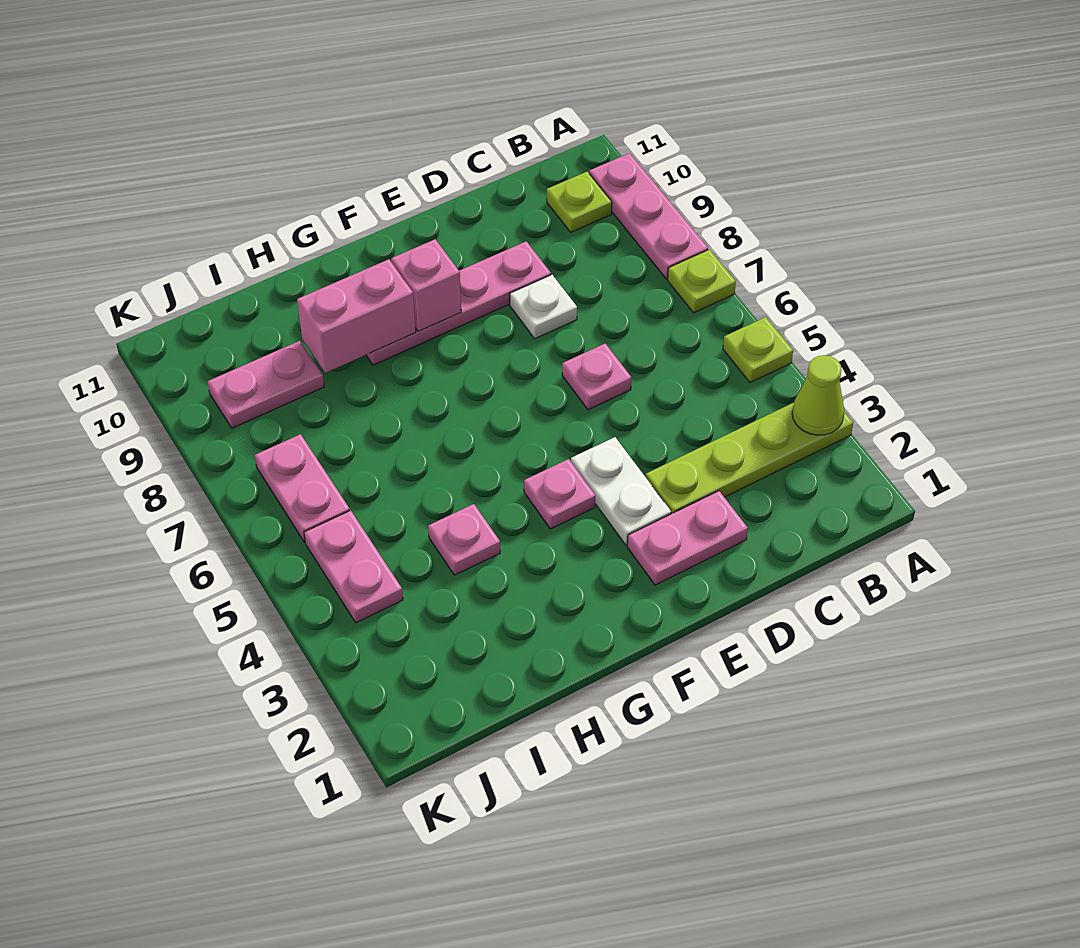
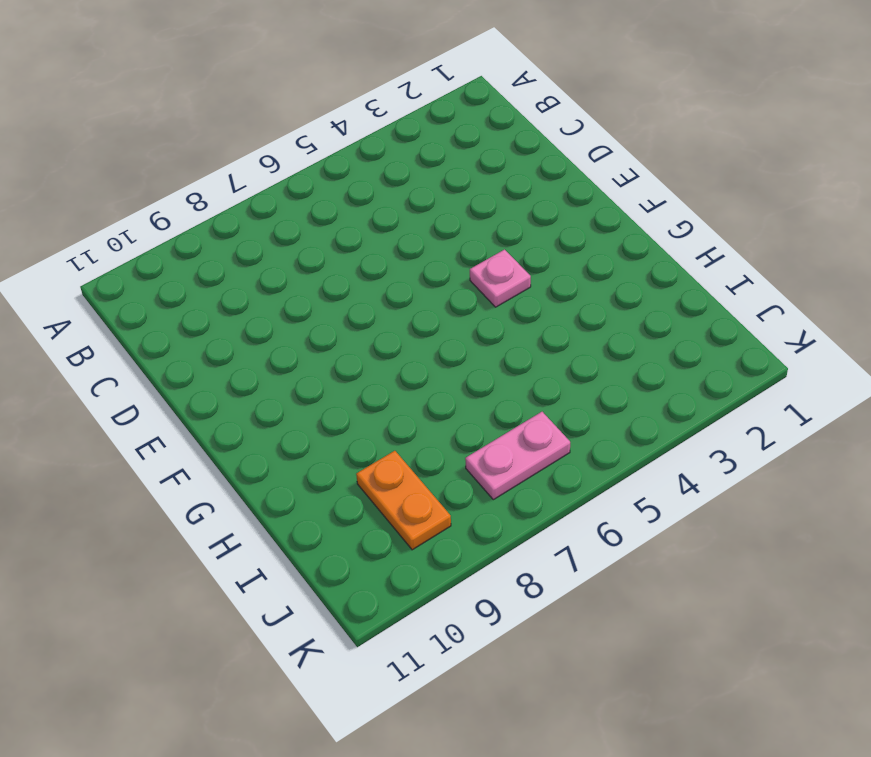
orange 1x2 plate [356,451,451,550] -> pink 1x2 plate [208,341,324,428]
none -> lime 1x4 plate [646,403,853,514]
none -> lime 1x1 plate [723,317,793,383]
none -> lime 1x1 plate [668,249,736,313]

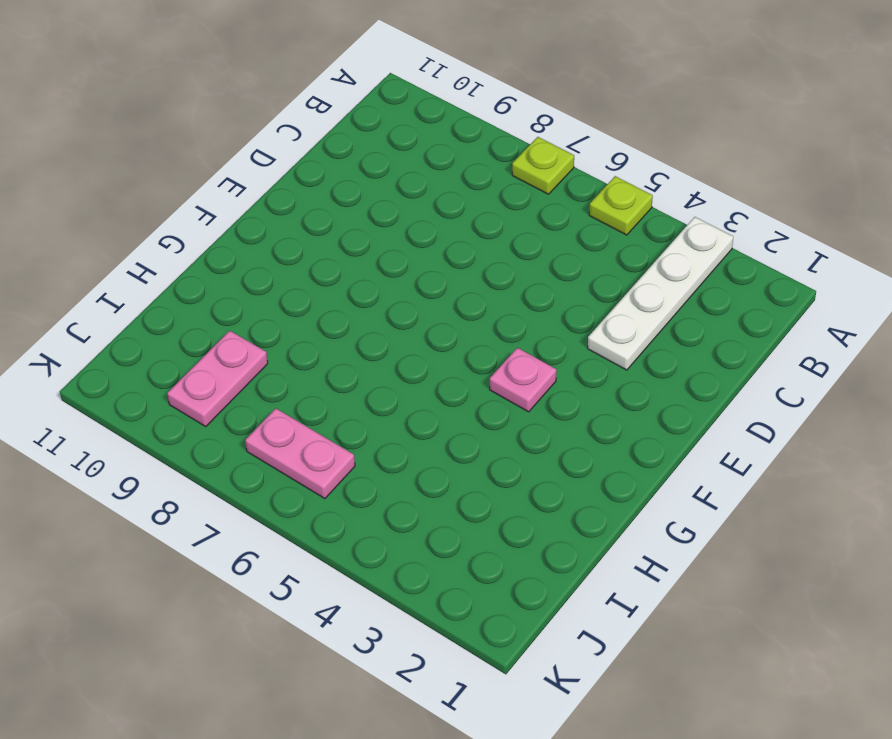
white 1x4 plate [588,217,733,370] -> lime 1x4 plate [646,403,853,514]
none -> pink 1x3 plate [589,153,708,279]
none -> lime 1x1 plate [547,172,612,232]
none -> pink 1x2 plate [627,491,748,585]

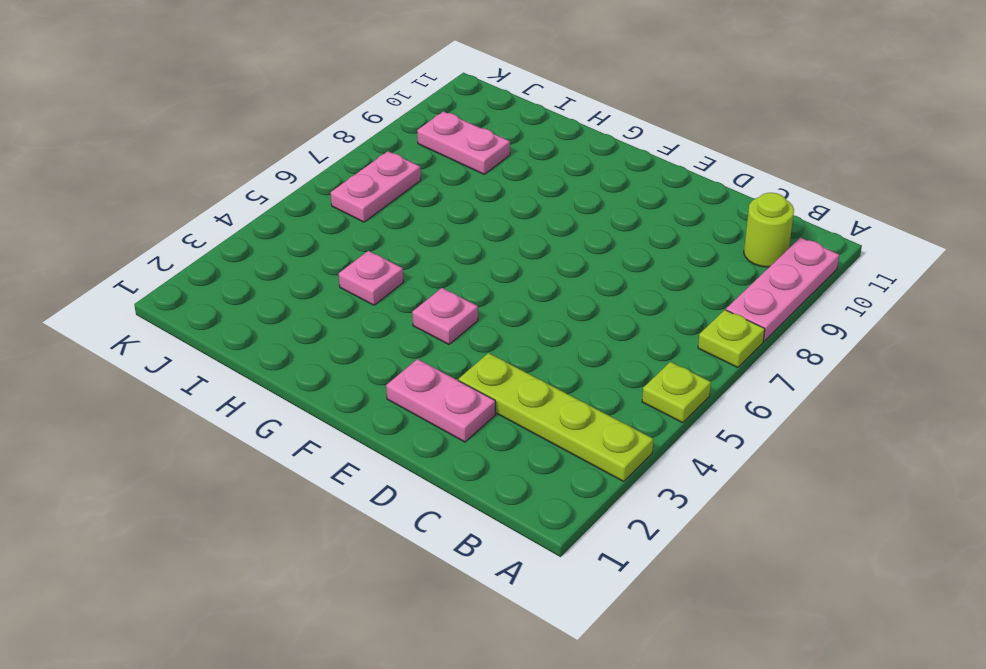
lime 1x1 round brick [744,193,794,267] -> lime 1x1 plate [547,172,612,232]
none -> pink 1x1 plate [562,344,631,410]
none -> white 1x1 plate [510,275,577,339]
none -> pink 1x4 plate [366,241,551,365]

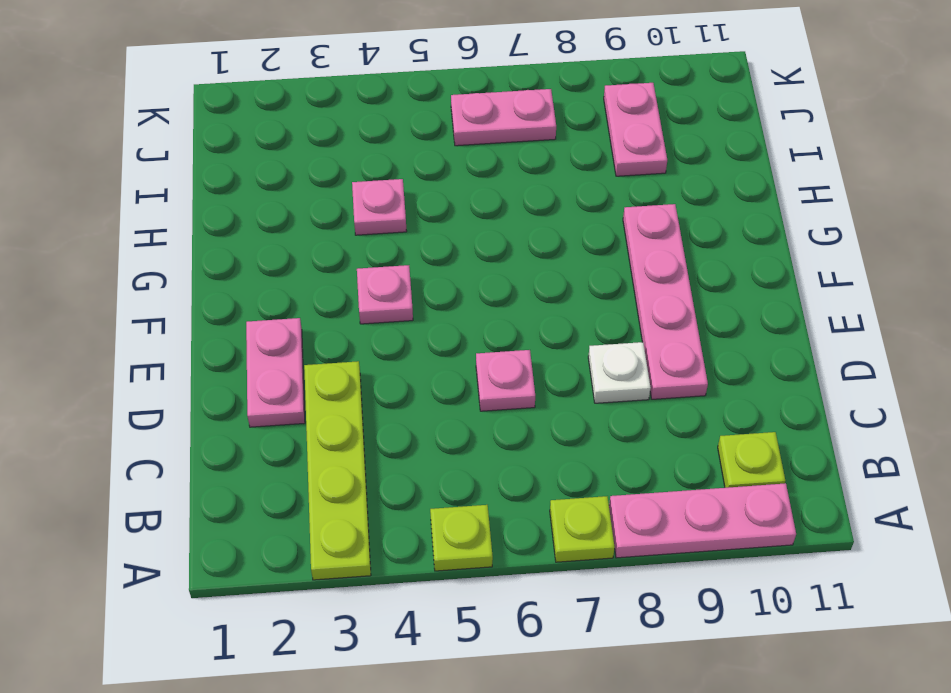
none -> white 1x2 plate [571,437,671,545]
none -> pink 1x2 plate [304,510,403,623]
none -> lime 1x1 cone [792,355,844,435]

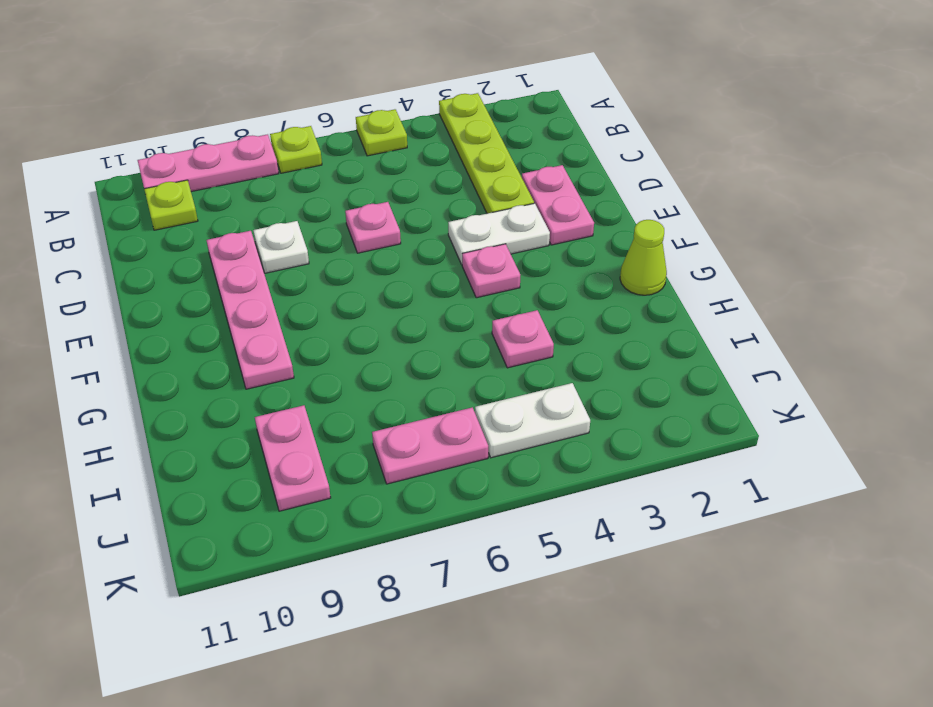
lime 1x1 cone [620,220,667,295] -> lime 1x1 cone moved to [792,355,844,435]
white 1x2 plate [475,383,590,458] -> pink 1x2 plate [304,510,403,623]
none -> pink 1x1 brick [391,239,461,332]
none -> pink 1x2 brick [297,259,416,373]

